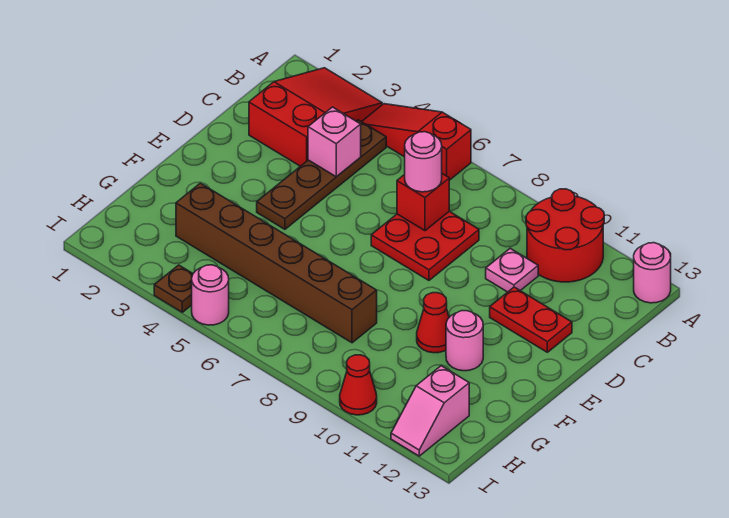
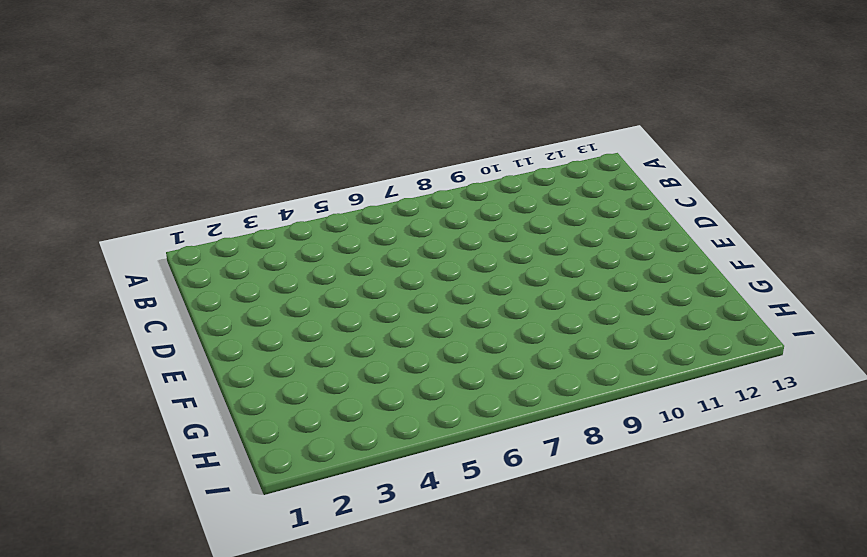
none -> red 2x3 slope [249,68,382,166]
none -> red 1x3 slope [362,104,471,180]
none -> red 2x2 round brick [526,189,604,282]

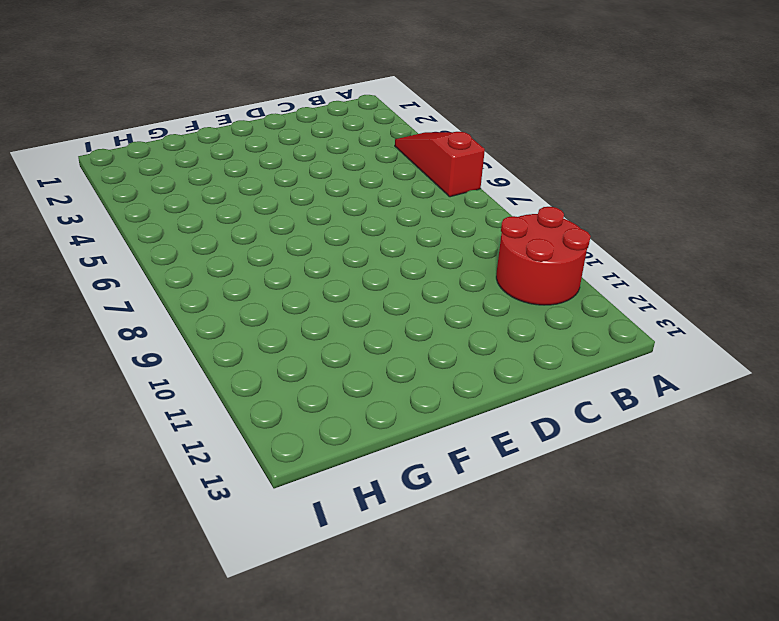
none -> red 2x3 slope [249,68,382,166]
none -> pink 1x1 round brick [634,243,671,303]
none -> brown 1x4 plate [257,120,386,229]

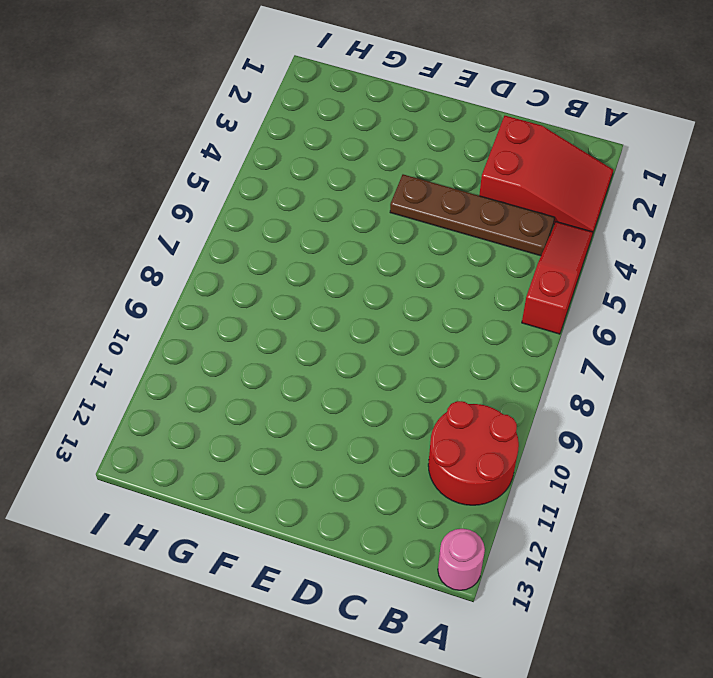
none -> red 2x2 plate [371,211,479,280]
none -> pink 1x1 plate [486,248,538,292]
none -> red 1x2 plate [490,287,572,352]

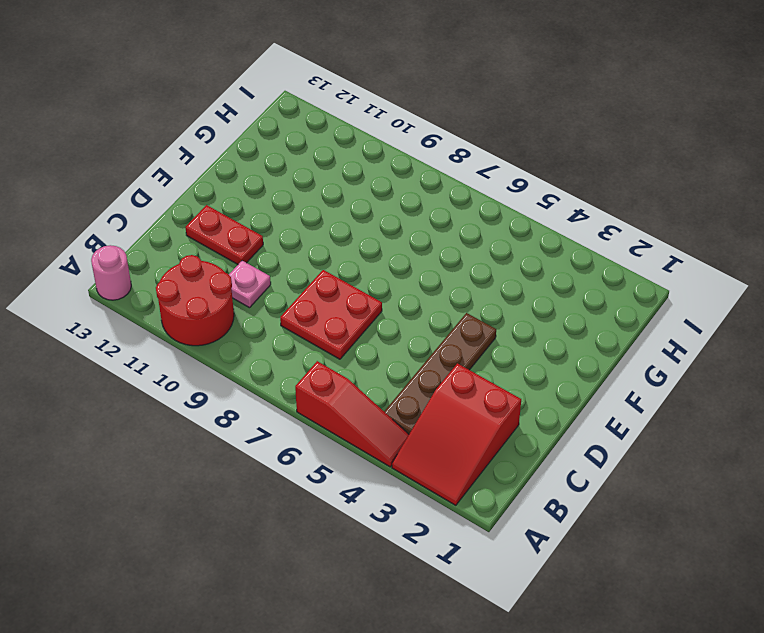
none -> red 1x1 cone [417,293,449,353]
none -> pink 1x1 round brick [446,311,483,371]
none -> brown 1x6 brick [176,183,377,343]

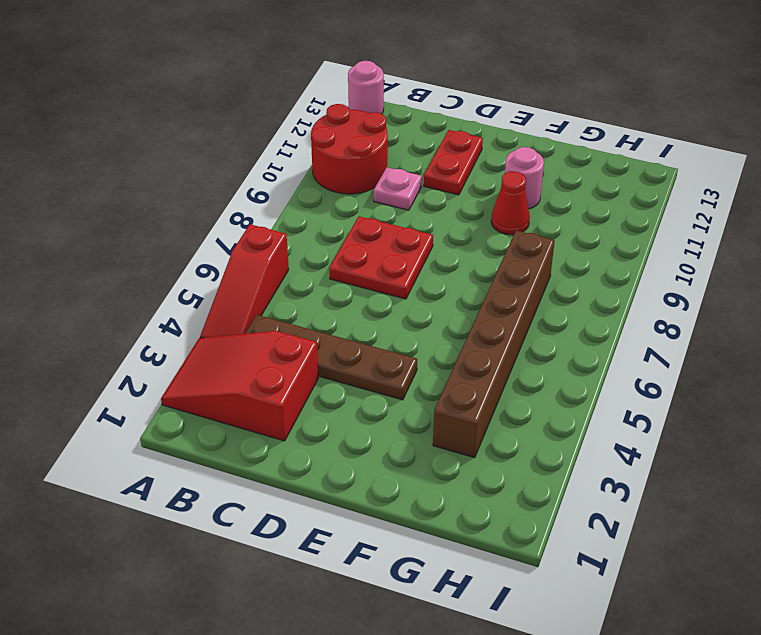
none -> pink 1x2 slope [391,366,469,456]
none -> brown 1x1 plate [154,265,193,312]
none -> pink 1x1 round brick [192,265,229,325]

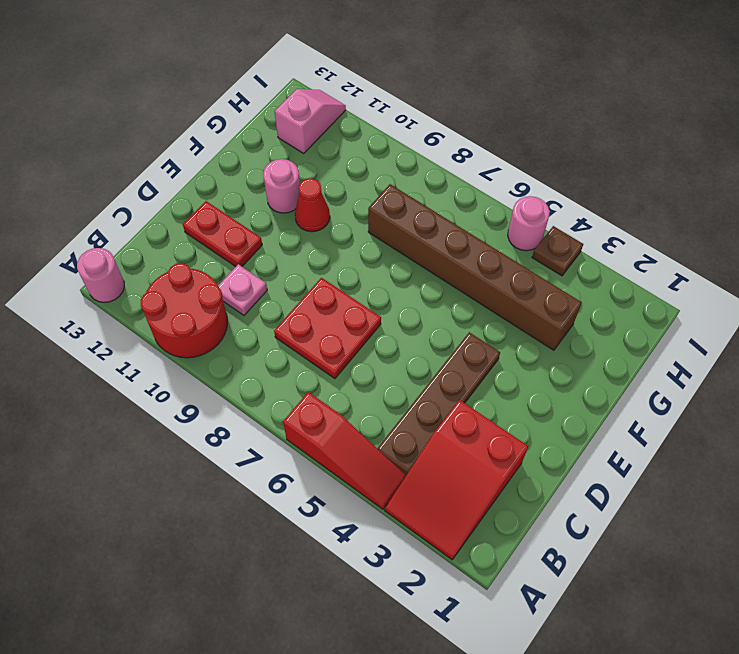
none -> red 1x1 cone [340,355,377,415]
none -> pink 1x1 brick [308,107,361,177]
none -> red 1x1 brick [397,174,449,231]

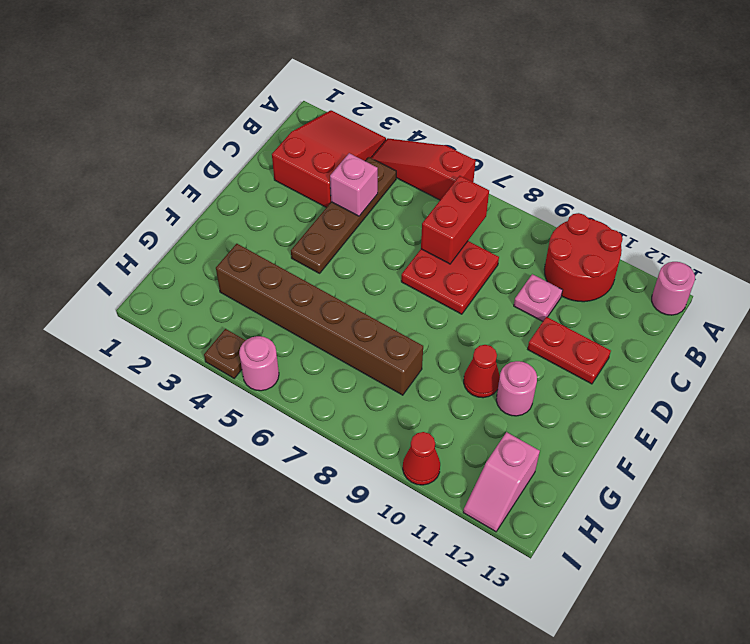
red 1x2 brick [421,176,489,264] -> red 1x1 brick [397,174,449,231]
none -> pink 1x1 round brick [405,132,442,192]

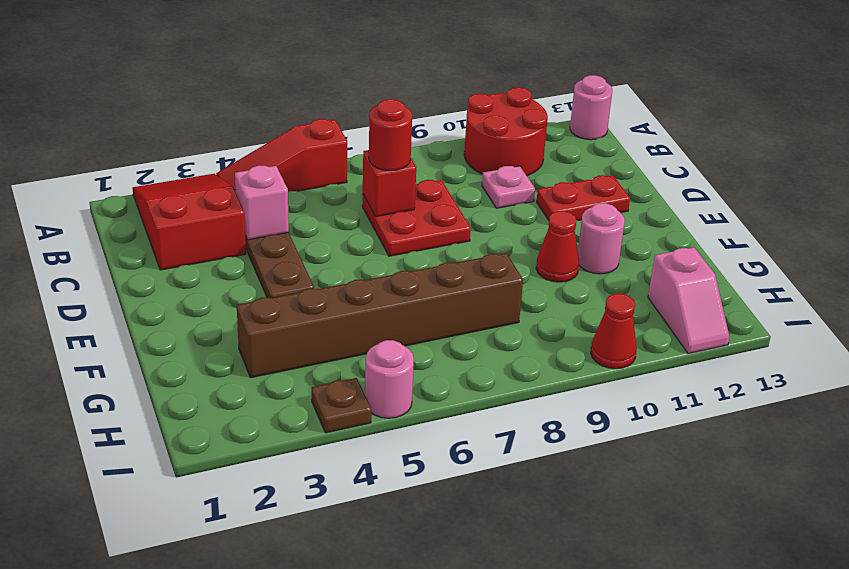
red 1x1 round brick [369,99,412,171] -> pink 1x1 round brick [405,132,442,192]

